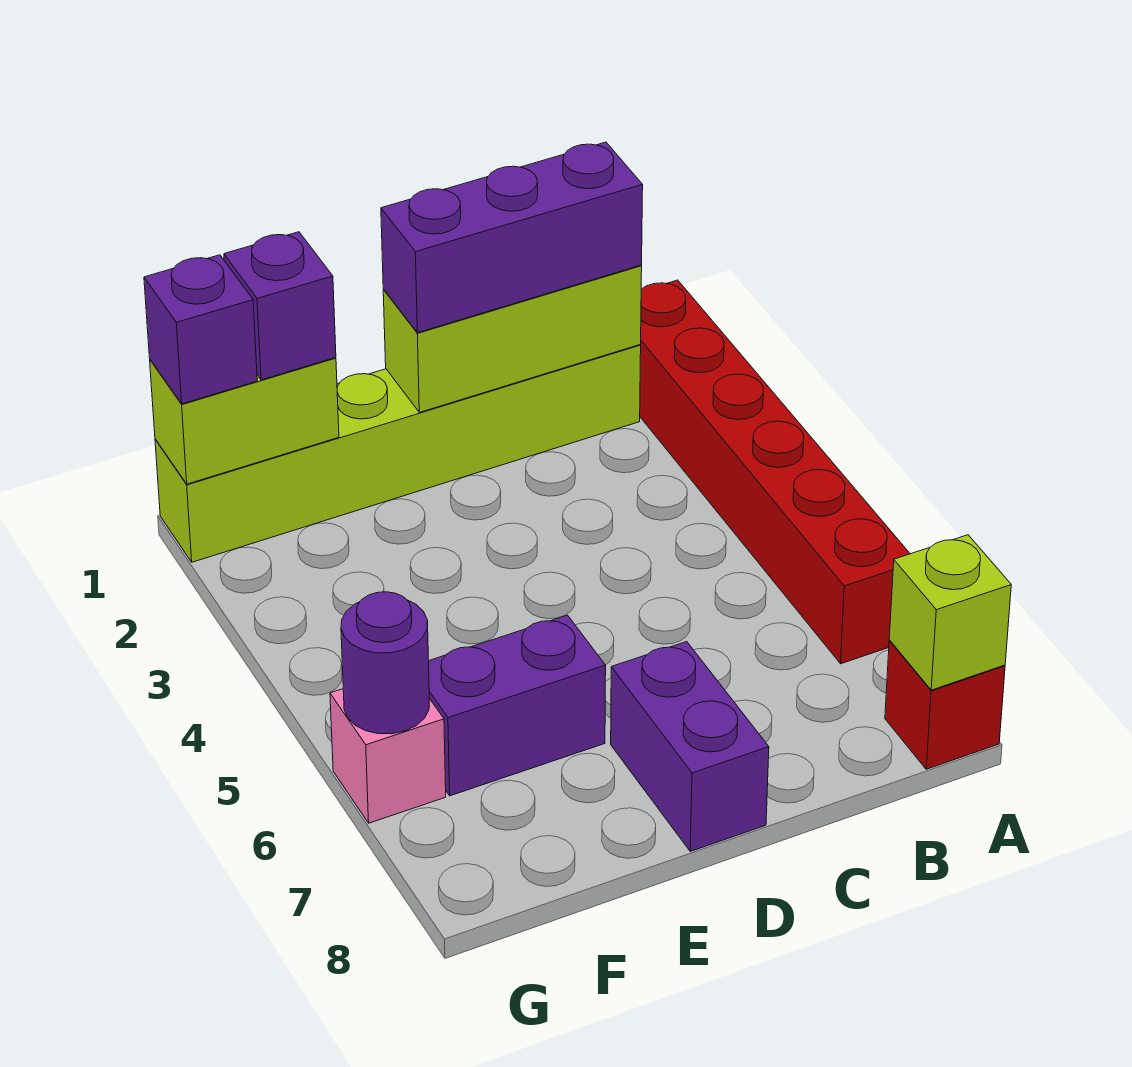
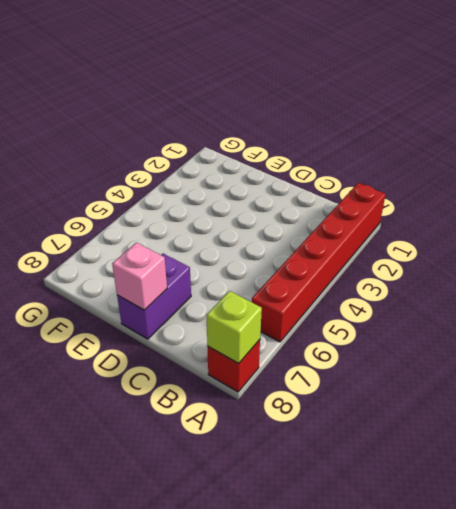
pink 1x1 brick [112,243,167,310] -> pink 1x1 brick moved to [330,689,446,823]
none -> lime 1x6 brick [155,345,641,562]
none -> purple 1x2 brick [429,615,606,796]
none -> lime 1x3 brick [383,265,642,412]

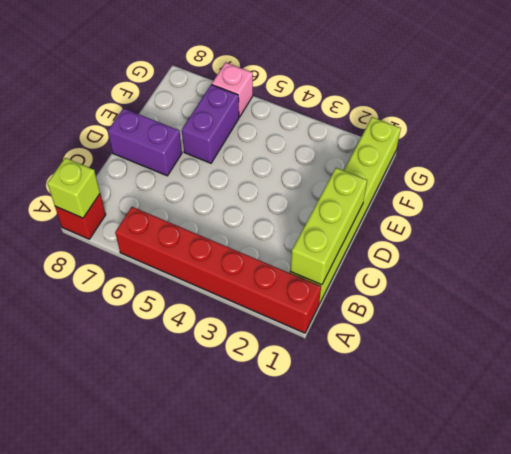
none -> lime 1x2 brick [150,358,339,484]
none -> purple 1x1 round brick [341,592,429,734]
none -> purple 1x3 brick [381,142,643,333]

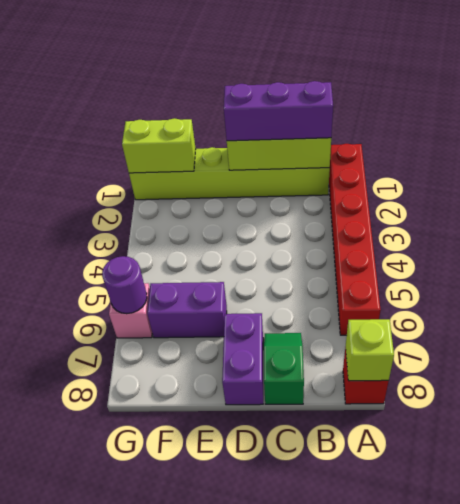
green 1x2 slope [264,333,304,404] -> none
none -> purple 1x1 brick [224,232,336,380]
none -> purple 1x1 brick [144,255,257,404]

